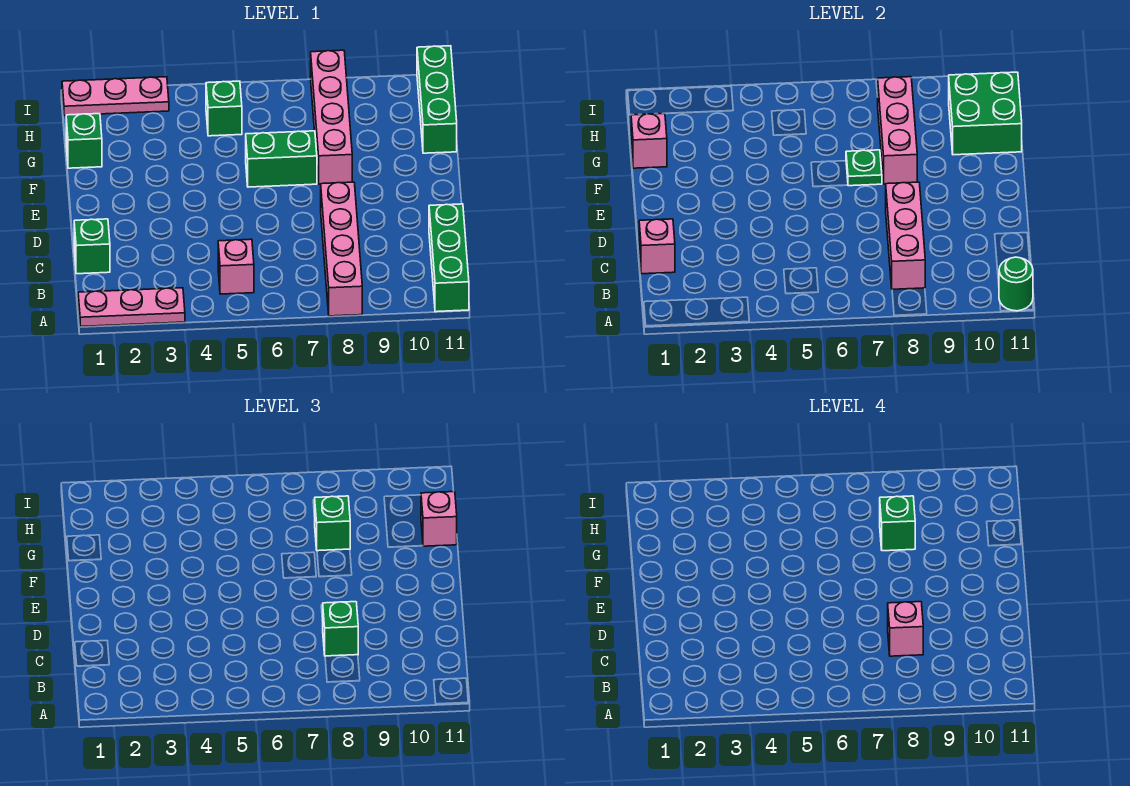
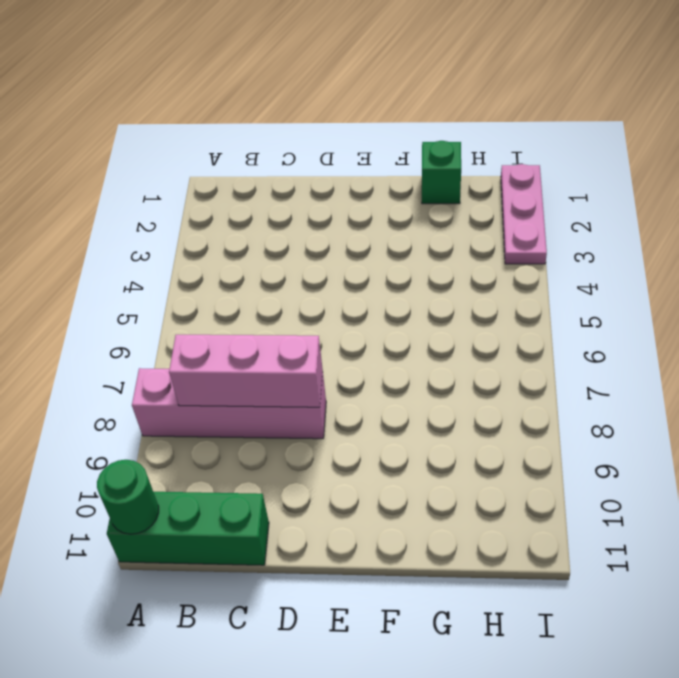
none -> pink 1x3 plate [78,288,185,327]
none -> pink 1x1 brick [218,239,254,294]
none -> green 1x1 brick [74,219,110,274]

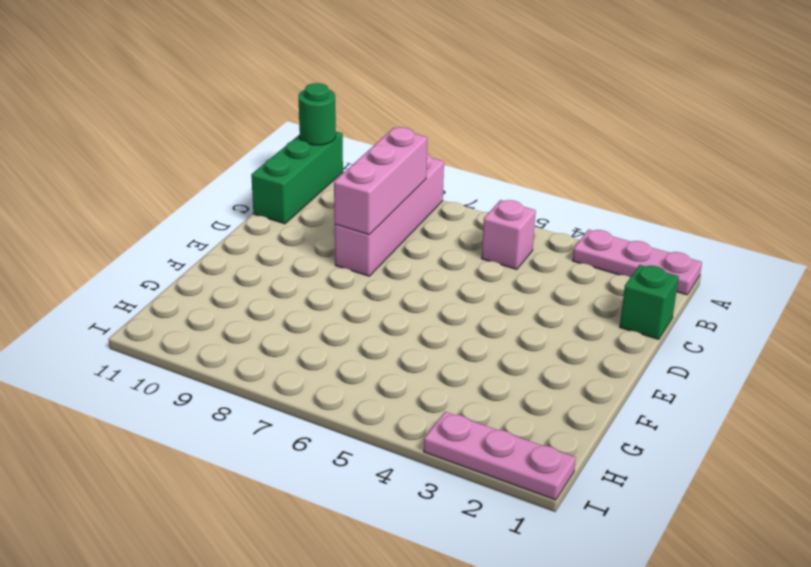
none -> green 1x2 brick [246,131,317,187]
none -> pink 1x4 brick [311,50,352,184]
none -> green 1x1 brick [66,114,102,168]

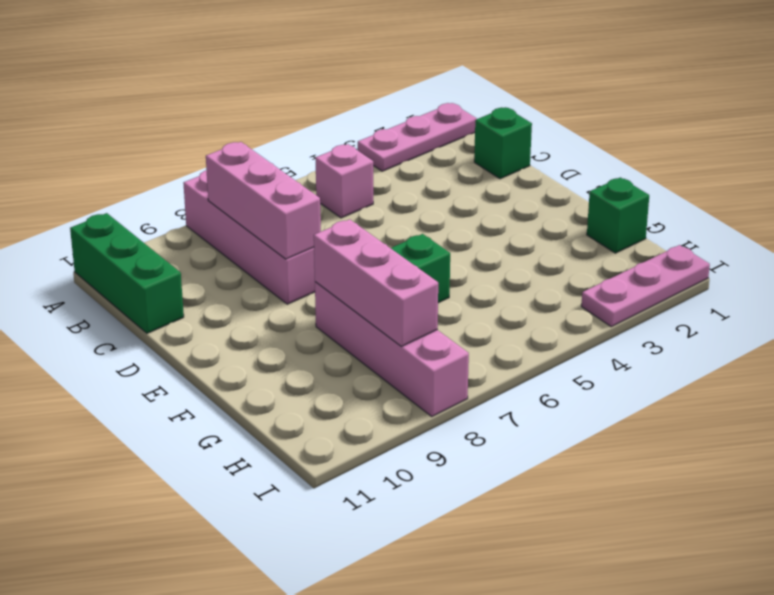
none -> green 1x3 brick [417,46,457,153]
none -> green 1x1 brick [206,81,242,136]
none -> green 1x1 round brick [999,257,1033,311]

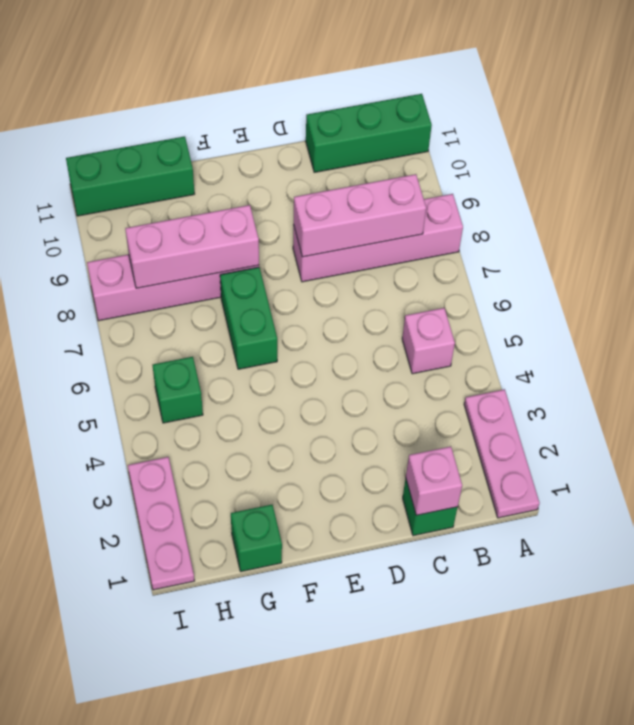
none -> green 1x1 round brick [999,257,1033,311]
none -> green 1x1 plate [846,150,882,186]
none -> pink 1x1 brick [631,114,667,168]

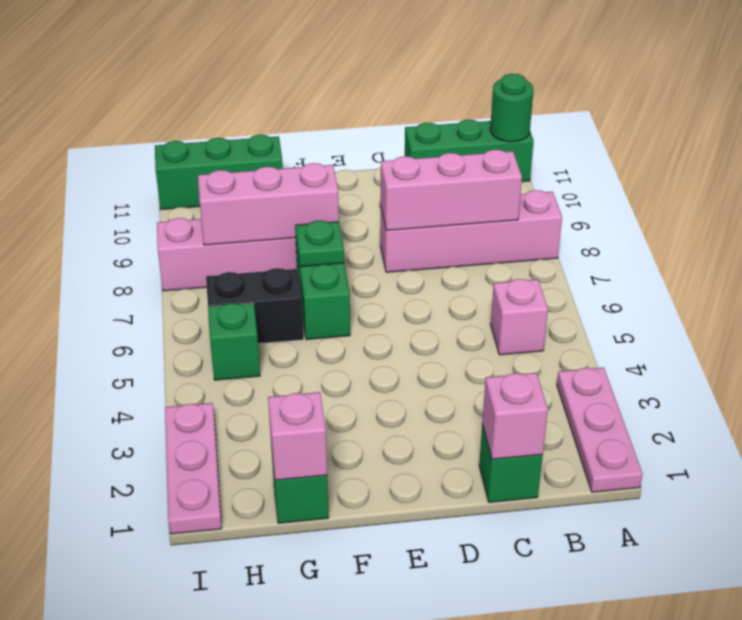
black 1x2 brick [206,268,304,344] -> none
none -> green 2x2 brick [949,72,1022,155]
none -> green 1x1 brick [323,602,358,656]
none -> green 1x1 brick [315,496,350,551]

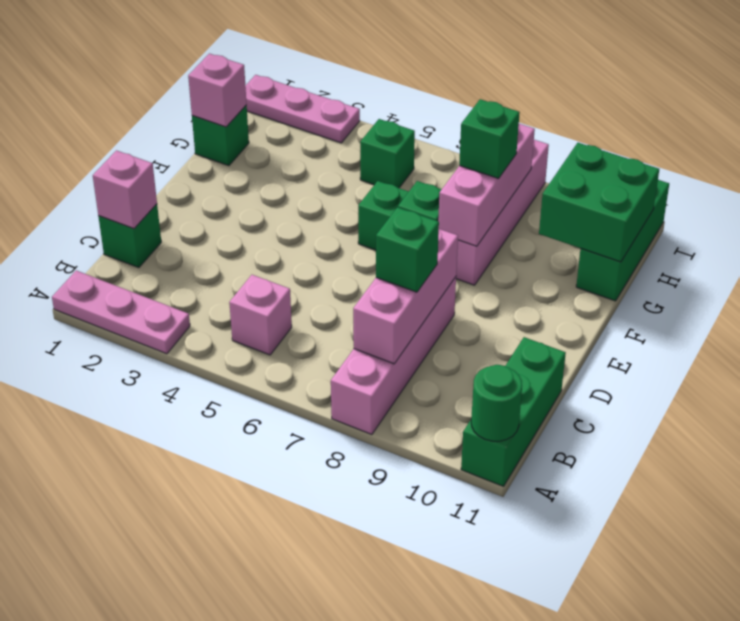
none -> pink 1x1 brick [421,492,457,546]
none -> pink 1x1 brick [888,602,923,656]
none -> green 1x1 brick [880,496,915,551]

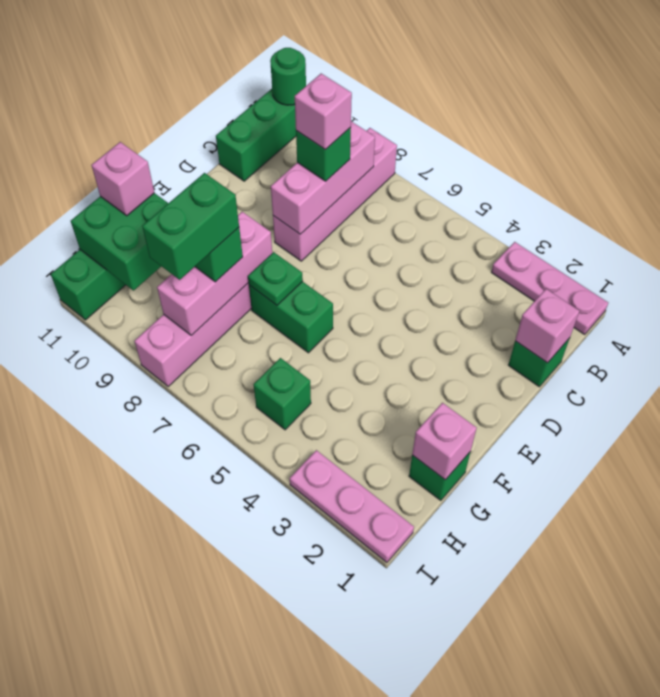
green 1x2 brick [142,173,239,280] -> green 1x1 brick [880,496,915,551]
none -> pink 1x1 brick [218,239,254,294]

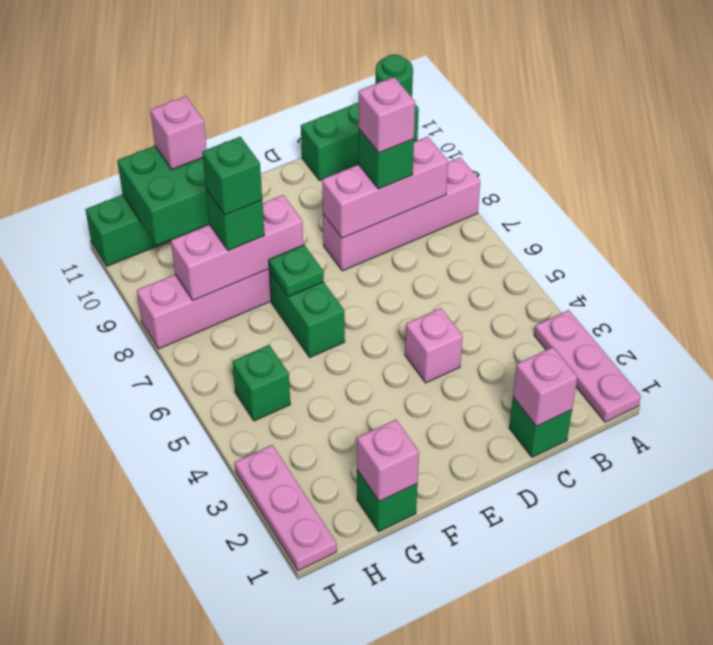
pink 1x1 brick [405,308,463,383] -> pink 1x1 brick moved to [218,239,254,294]

